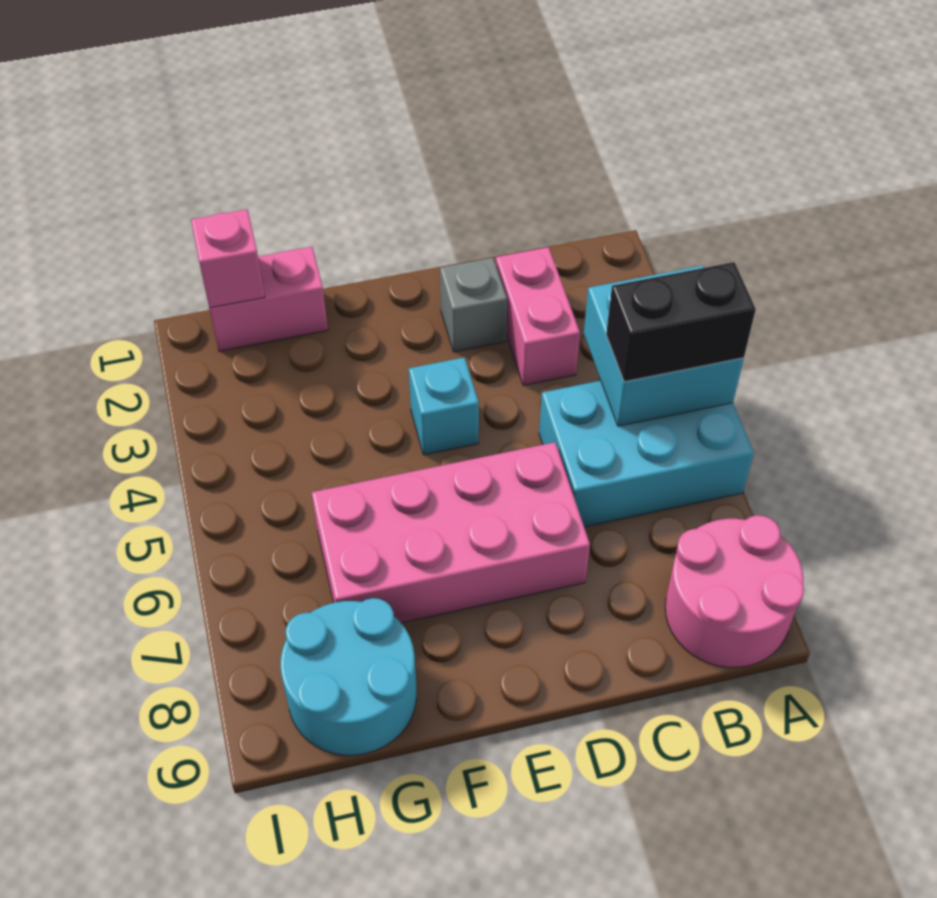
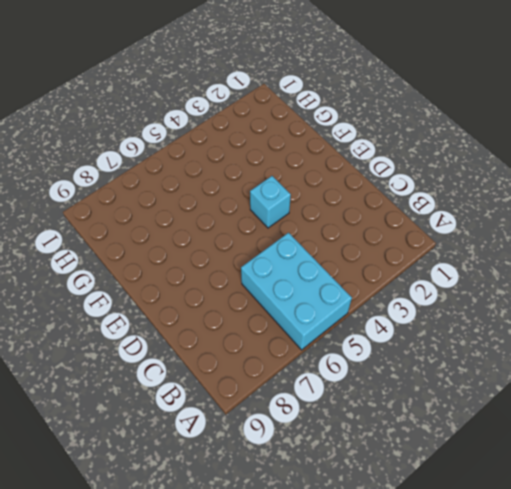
none -> pink 2x2 round brick [665,515,804,668]
none -> pink 1x2 brick [496,247,580,386]

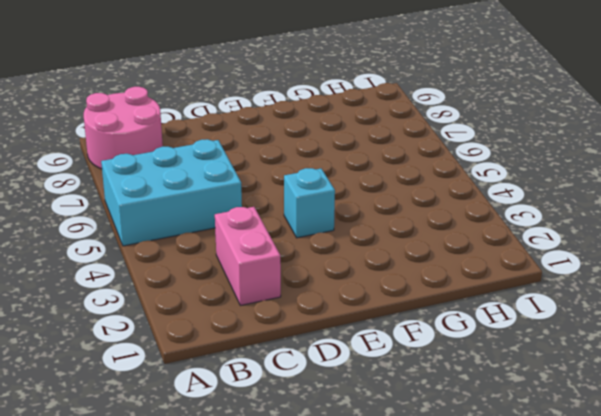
none -> grey 1x1 brick [440,258,507,352]
none -> pink 2x4 brick [312,442,590,623]

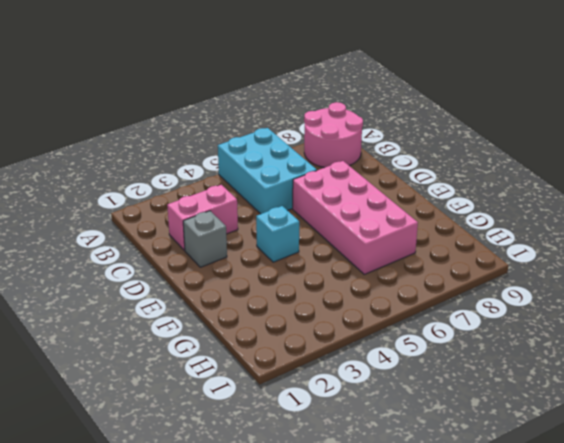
none -> pink 1x2 brick [209,247,328,351]
none -> cyan 2x2 round brick [280,598,417,755]

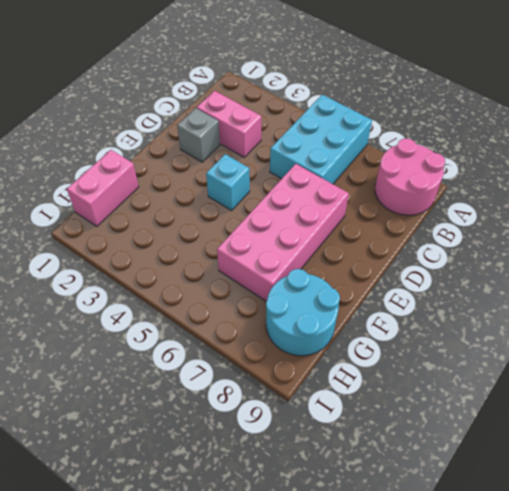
none -> cyan 2x2 brick [584,266,744,426]
none -> pink 1x1 brick [191,209,265,308]

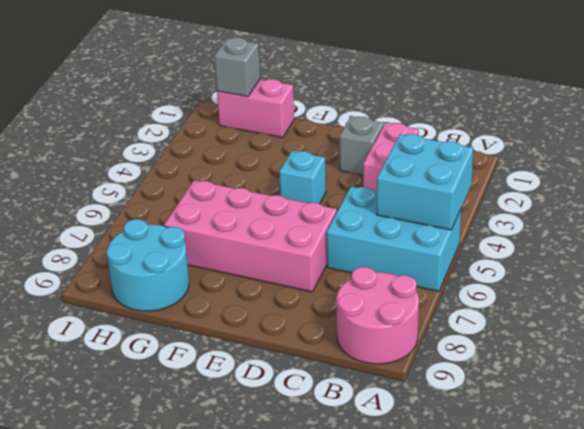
grey 1x1 brick [214,37,260,97] -> pink 1x1 brick [191,209,265,308]
none -> black 1x2 brick [606,262,756,382]

